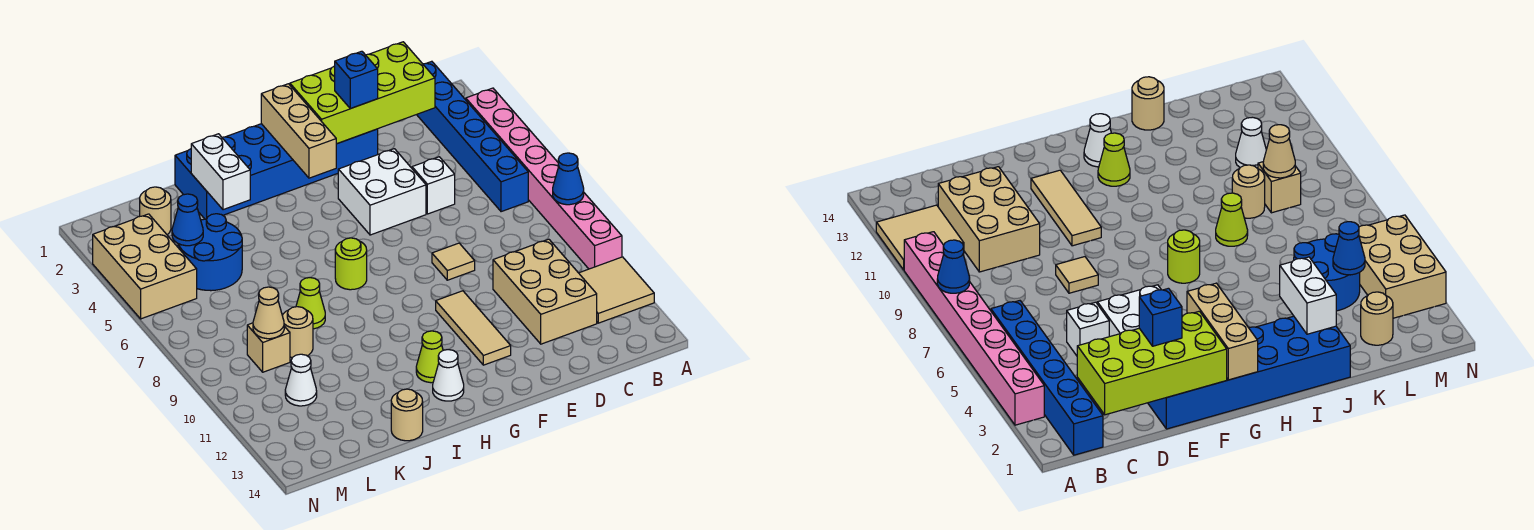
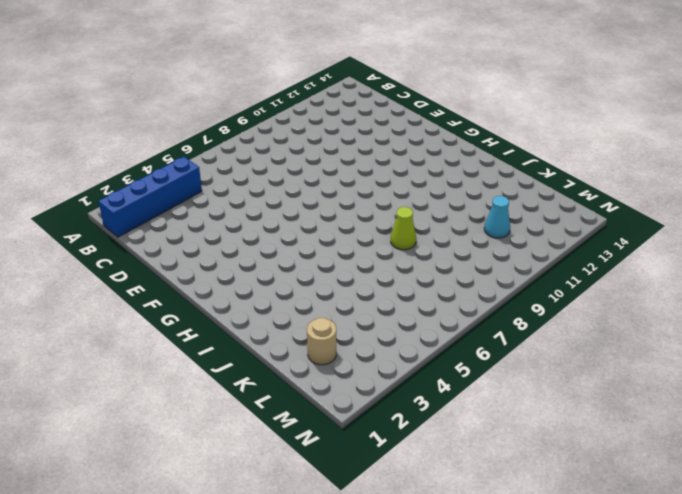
blue 1x4 brick [99,157,202,237] -> blue 1x6 brick [417,61,528,212]
cyan 1x1 cone [484,196,510,238] -> white 1x1 cone [285,354,317,406]
none -> pink 1x8 brick [466,88,622,269]
none -> tan 2x2 tile [579,257,654,323]
none -> tan 2x3 brick [493,239,597,344]

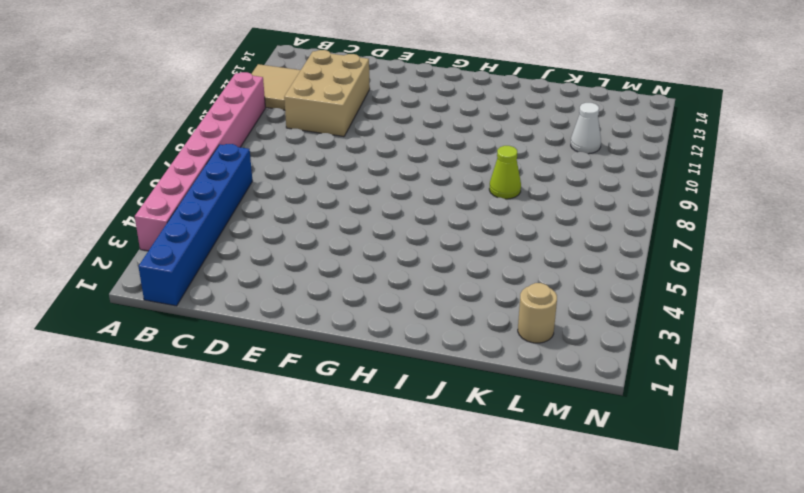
none -> white 1x1 brick [412,157,455,214]
none -> blue 2x6 brick [175,124,378,219]
none -> white 2x2 brick [338,149,426,235]

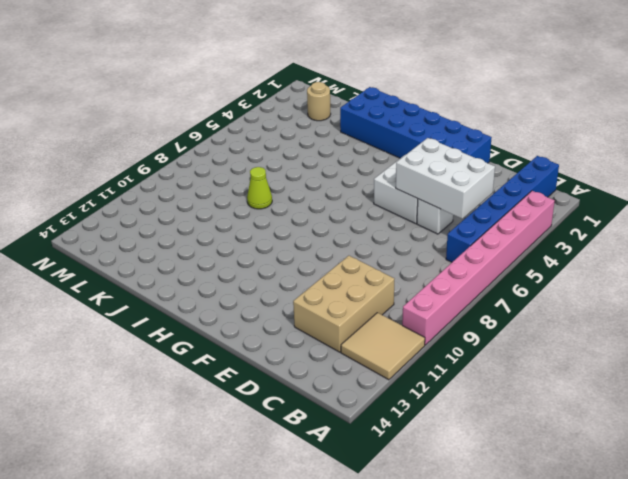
white 2x3 brick [396,138,495,219] -> none
none -> tan 1x1 tile [432,243,475,280]
none -> tan 1x3 tile [436,291,511,365]
none -> lime 1x1 round brick [335,238,367,290]

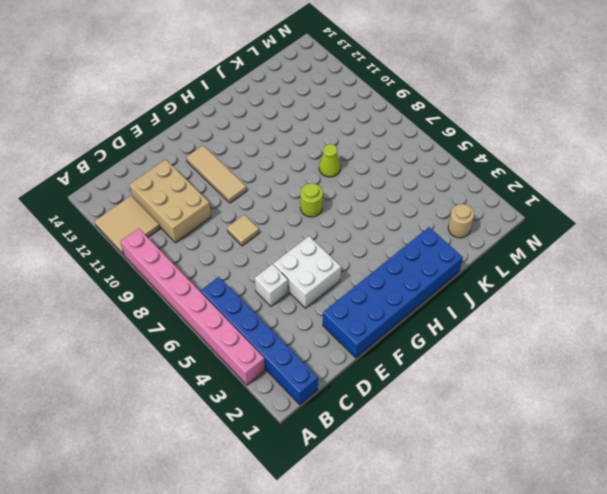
none -> lime 1x1 cone [416,331,443,383]
none -> white 1x1 cone [433,350,464,401]
none -> tan 1x1 round brick [391,389,423,441]

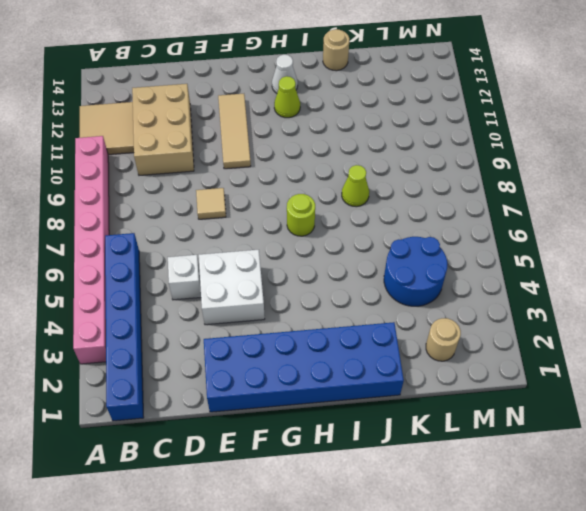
none -> tan 1x1 round brick [282,307,313,358]
none -> tan 1x1 brick [247,323,290,372]
none -> white 1x1 cone [285,354,317,406]

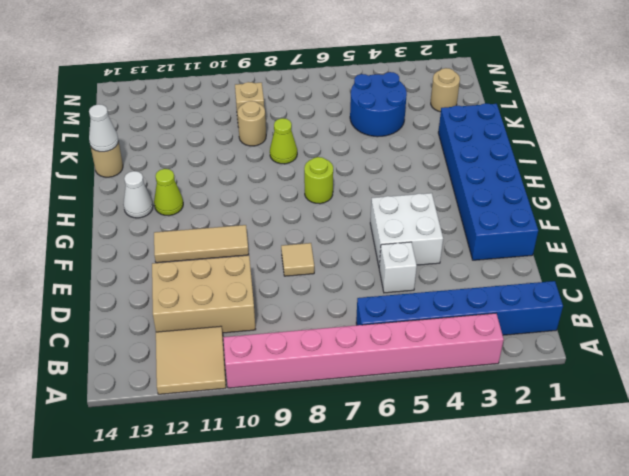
white 1x1 cone [89,104,118,152] -> white 1x1 cone moved to [285,354,317,406]
none -> tan 2x3 brick [93,214,197,319]
none -> blue 1x1 cone [553,153,584,205]
none -> lime 2x4 brick [290,42,435,144]

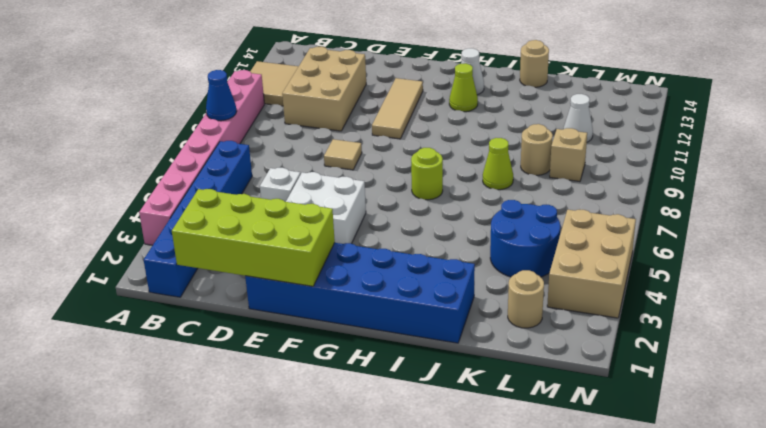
none -> tan 1x3 brick [261,84,336,178]
none -> white 1x2 brick [191,134,250,210]
none -> blue 1x1 cone [172,194,203,246]

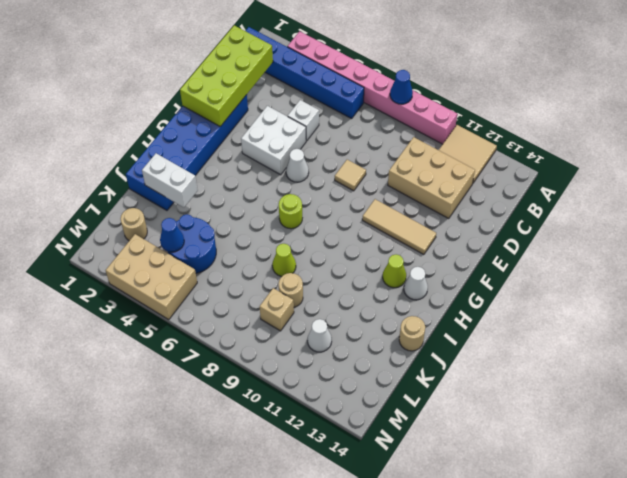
white 1x1 cone [286,149,309,182] -> none
none -> tan 1x3 brick [261,84,336,178]
none -> tan 1x1 cone [253,287,284,339]
none -> blue 1x1 brick [335,51,378,109]

